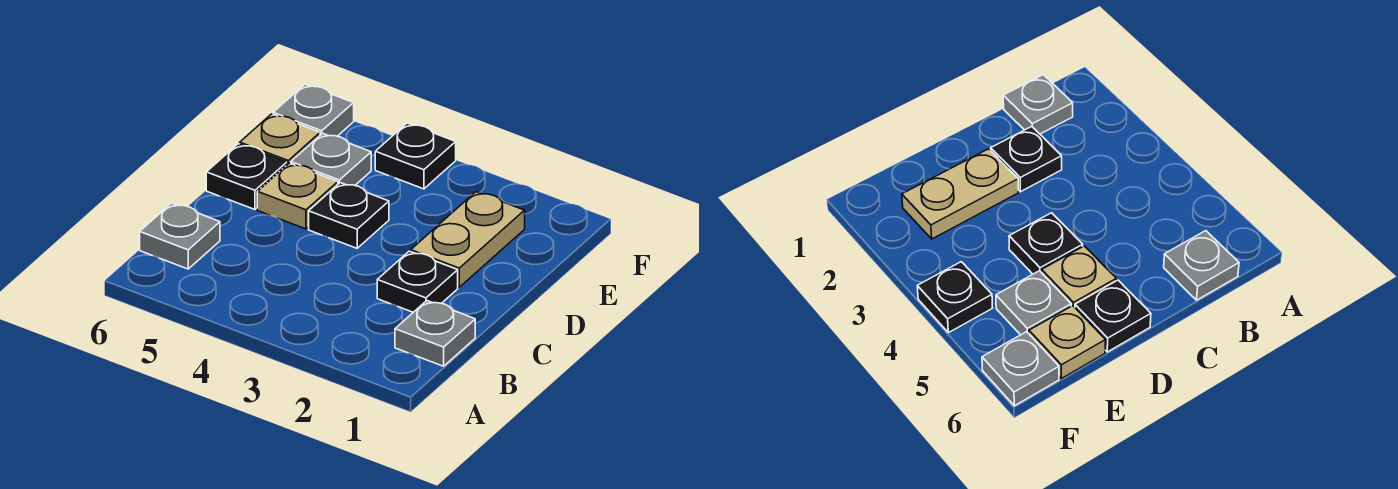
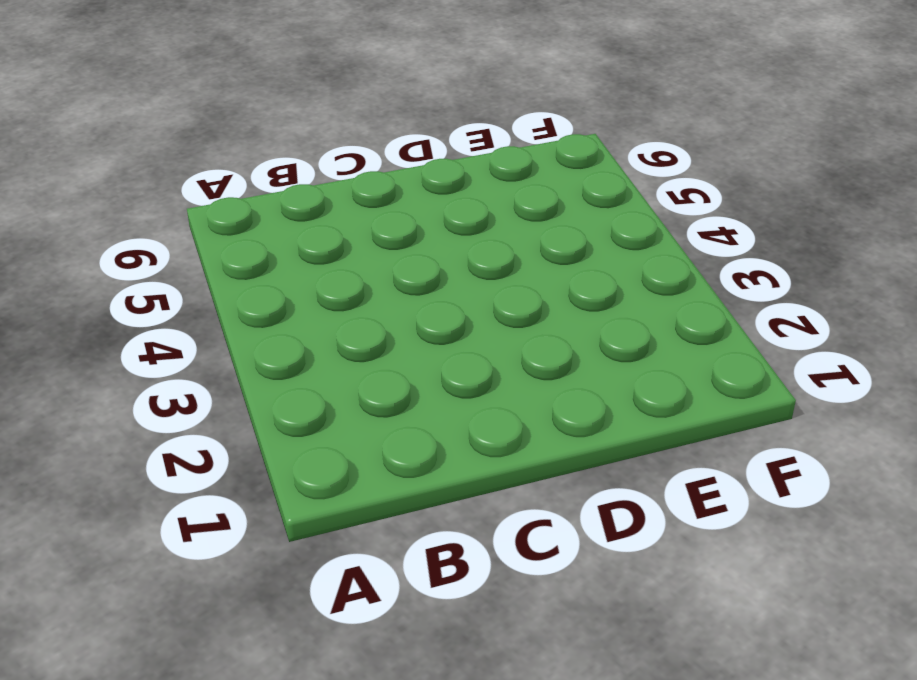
none -> grey 1x1 plate [395,301,475,366]
none -> grey 1x1 plate [140,203,220,269]

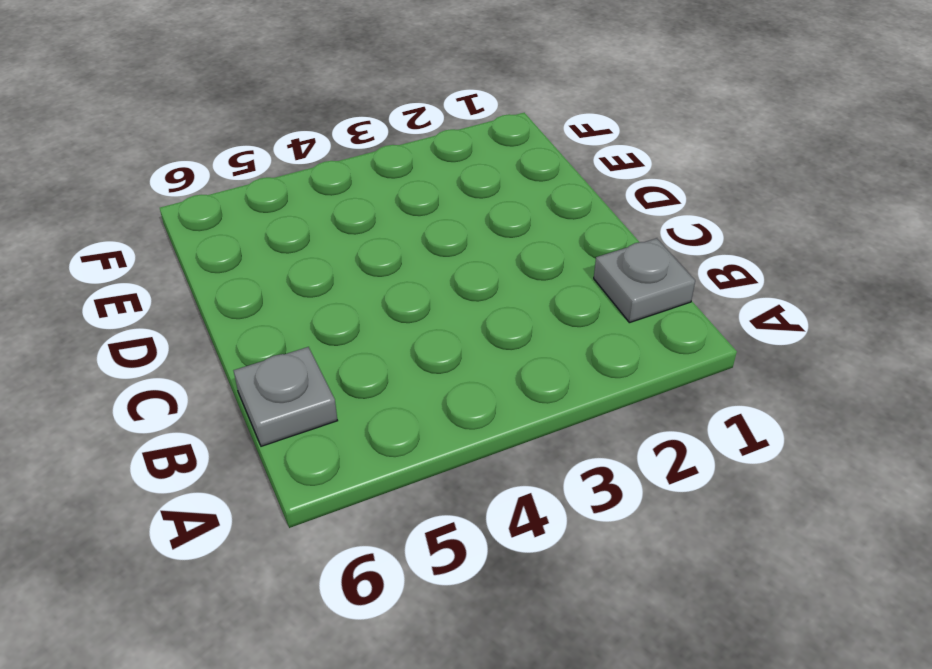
none -> black 1x1 plate [377,251,458,312]
none -> tan 1x2 plate [411,192,525,287]

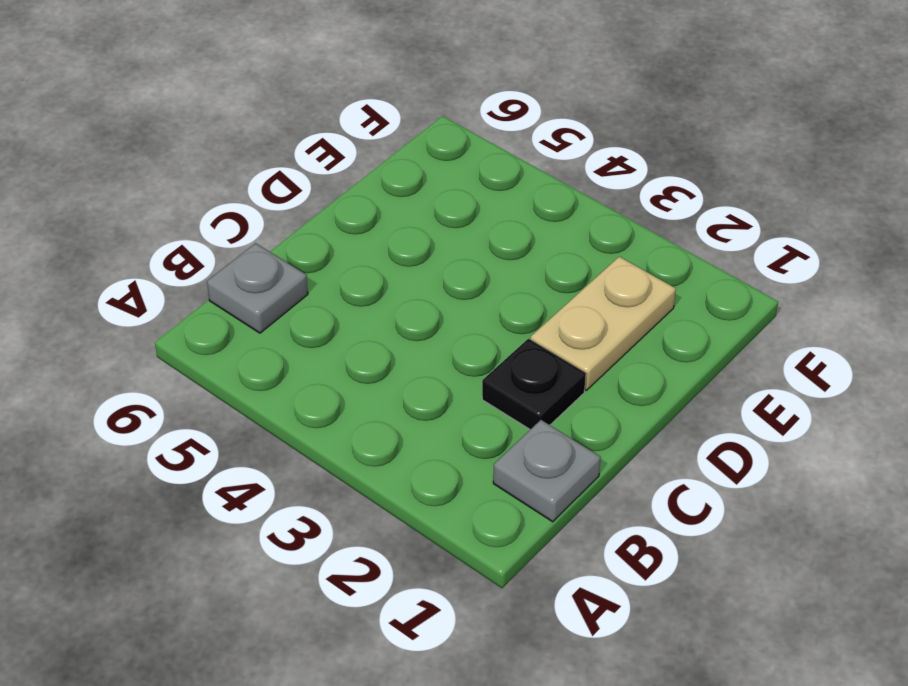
none -> black 1x1 plate [309,183,389,248]
none -> tan 1x1 plate [257,163,338,229]

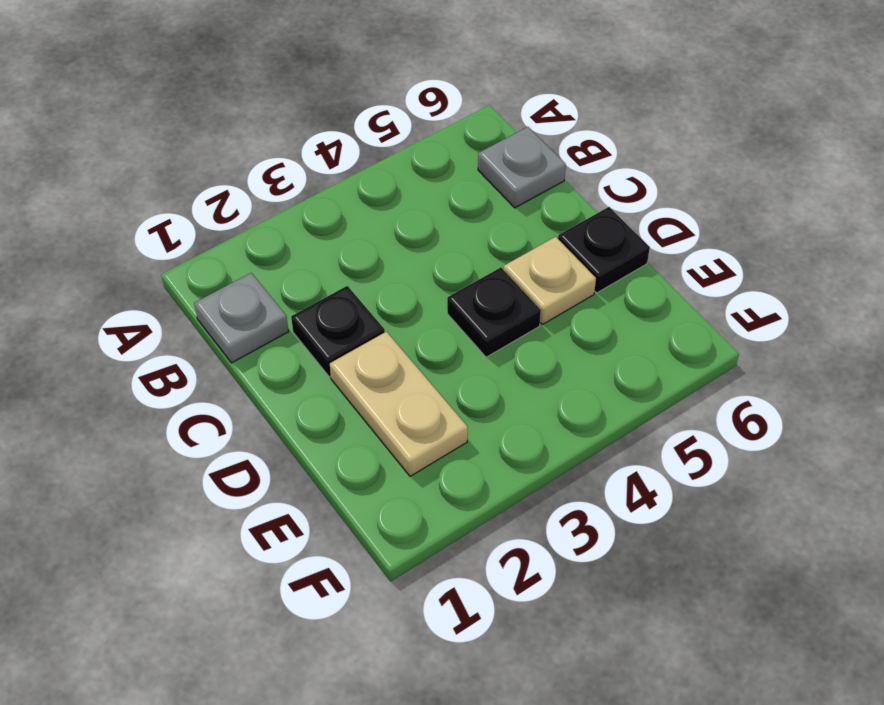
none -> grey 1x1 plate [291,133,371,185]
none -> tan 1x1 plate [240,114,320,165]

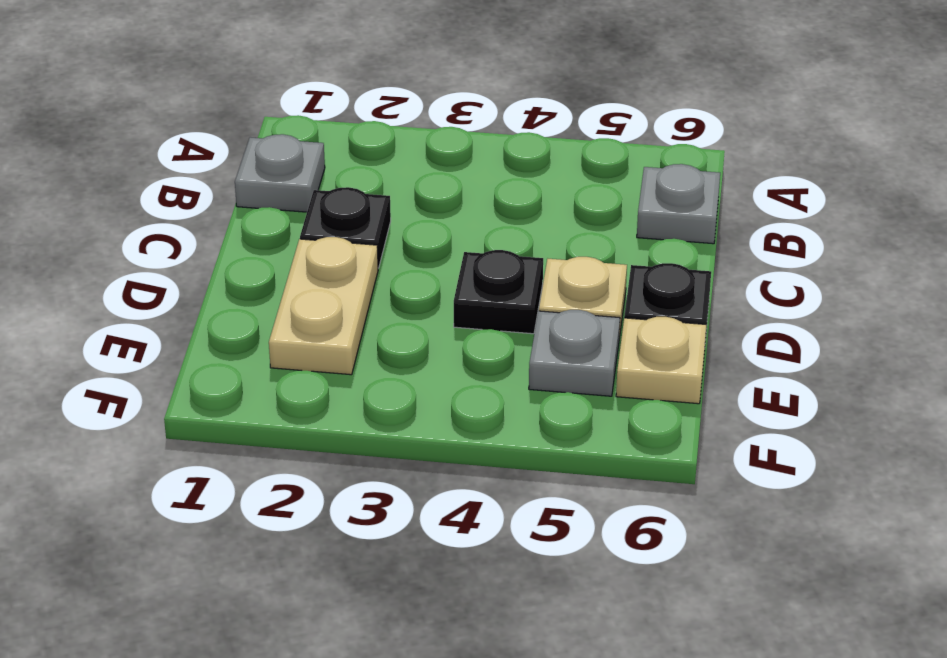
none -> black 1x1 plate [375,123,456,189]
none -> grey 1x1 plate [273,84,354,136]

